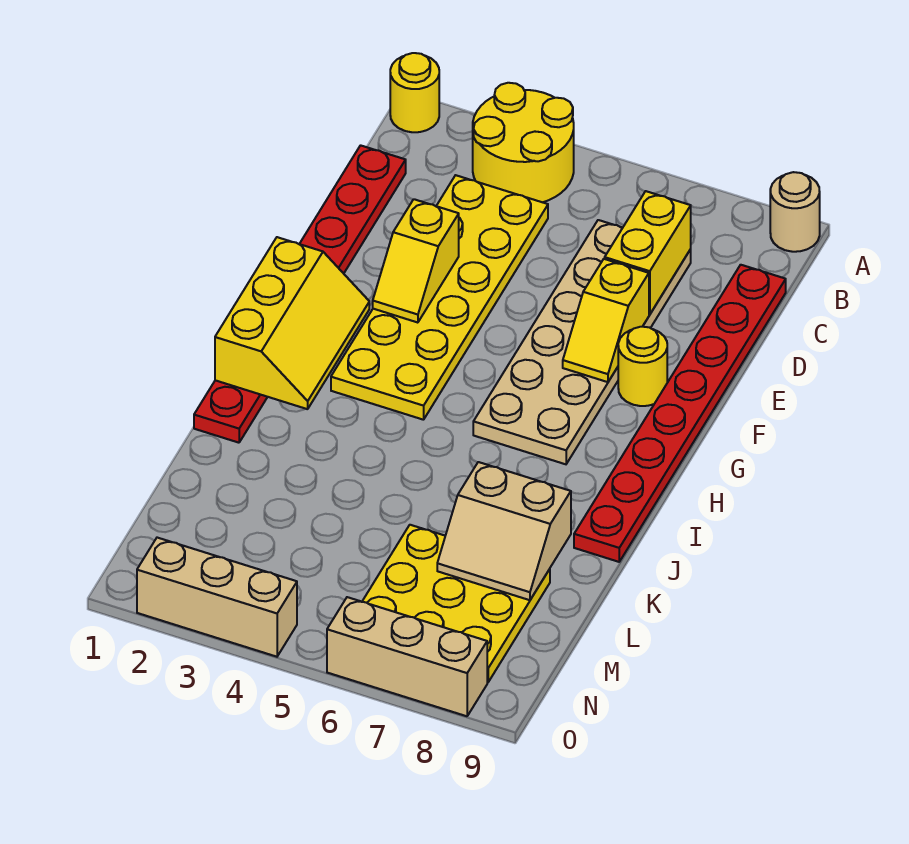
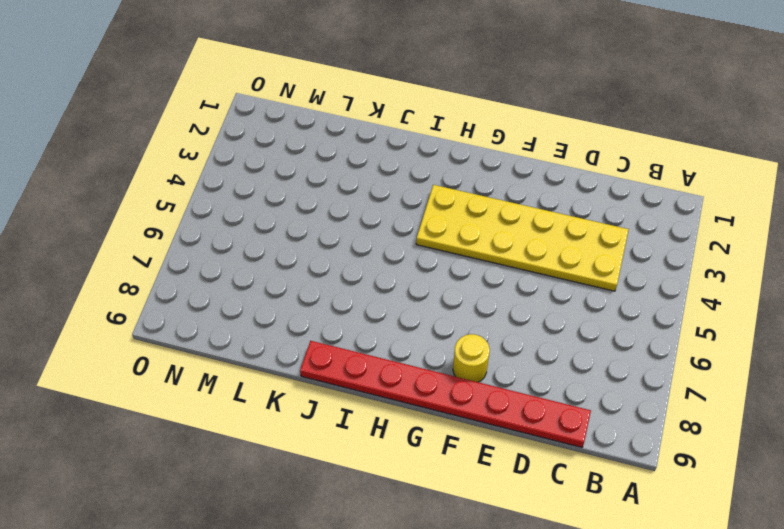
none -> yellow 1x1 round brick [390,53,439,132]
none -> yellow 2x2 round brick [473,83,574,202]
none -> tan 1x1 round brick [770,172,820,252]

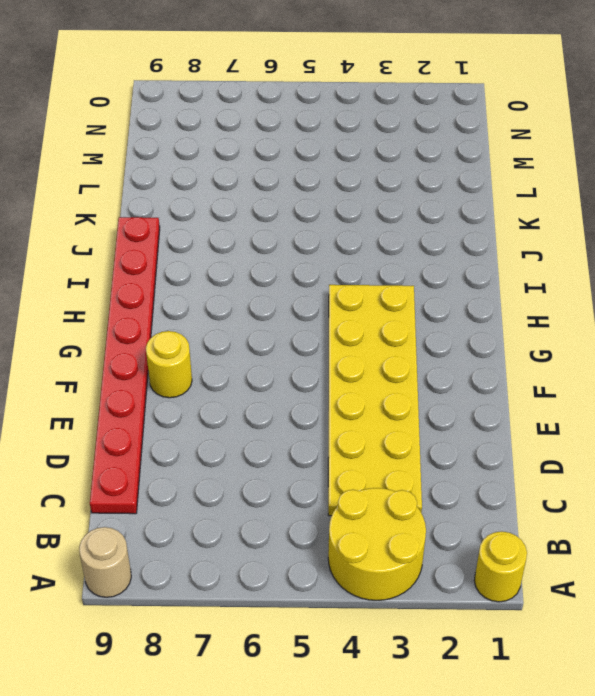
none -> red 1x8 plate [194,145,406,443]
none -> tan 2x6 plate [473,220,691,464]
none -> yellow 3x3 plate [362,525,550,682]

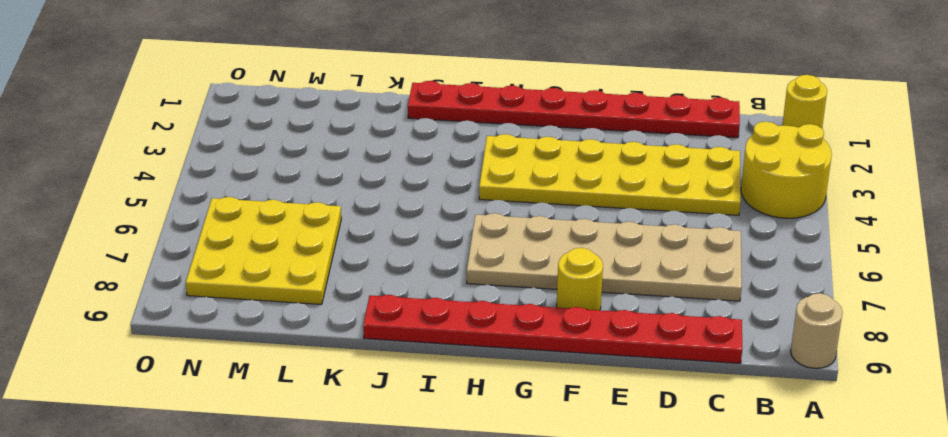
none -> tan 1x3 brick [137,538,297,657]
none -> tan 1x3 brick [327,597,487,716]
none -> yellow 1x2 brick [605,191,691,314]

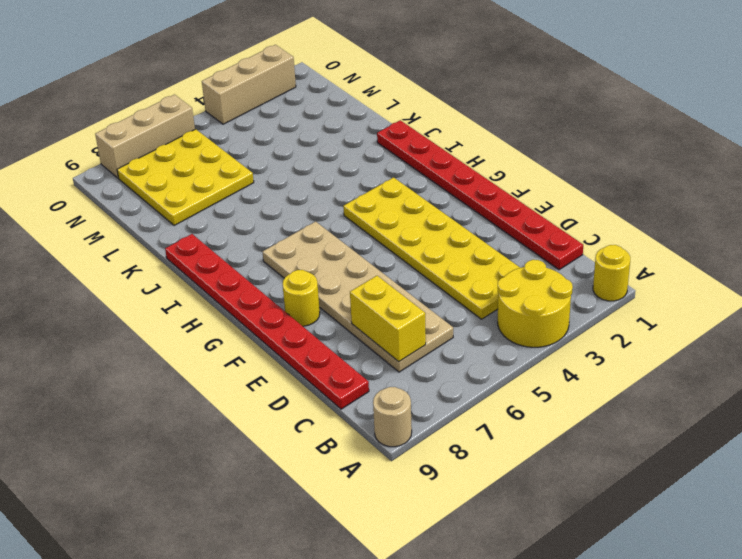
none -> yellow 1x2 slope [373,199,459,323]
none -> yellow 1x2 slope [563,259,649,382]
none -> yellow 2x3 slope [215,237,369,409]

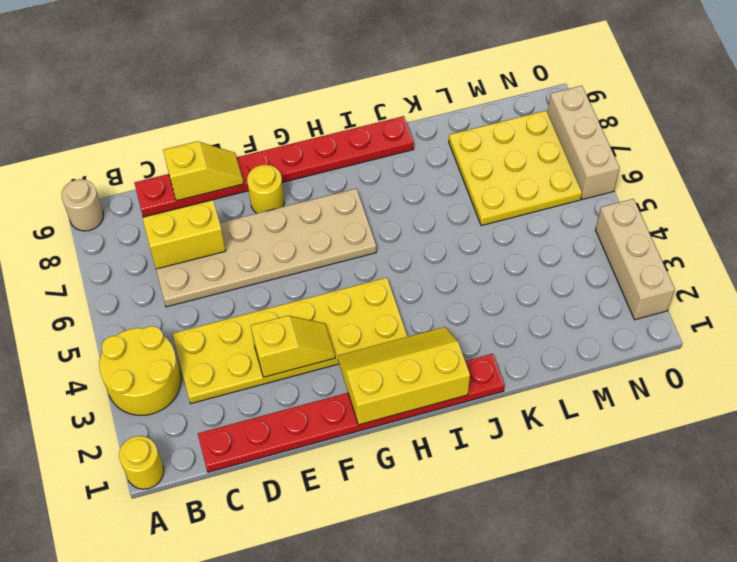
yellow 1x2 slope [163,141,244,201] -> yellow 1x2 slope moved to [563,259,649,382]
none -> tan 2x2 slope [437,462,571,600]

